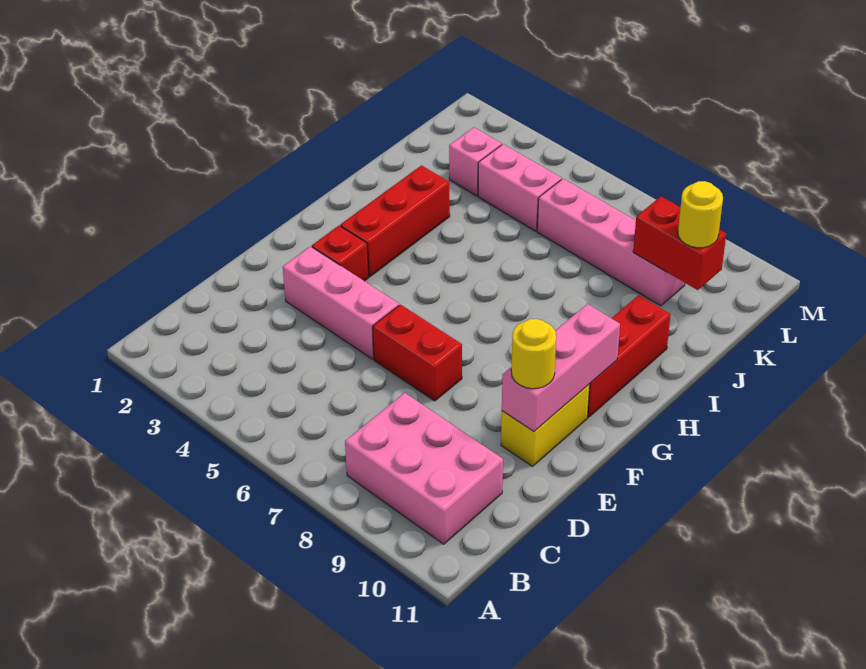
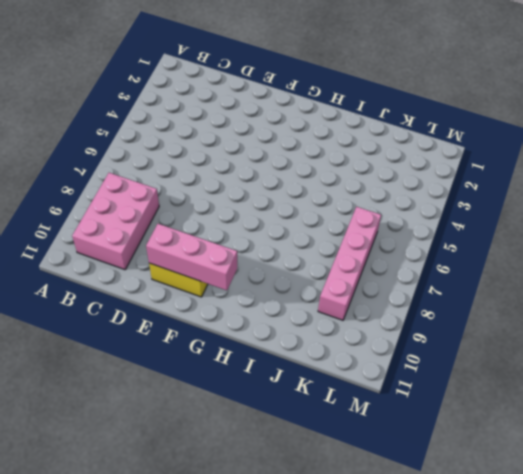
none -> pink 1x3 brick [283,246,399,359]
none -> red 1x2 brick [373,305,462,401]
none -> red 1x1 brick [312,226,369,281]

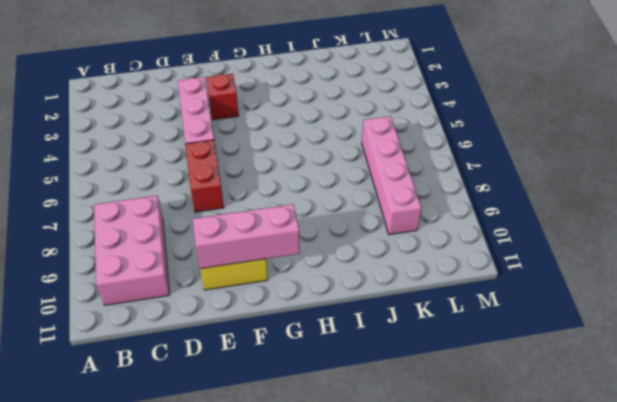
none -> red 1x3 brick [340,165,450,277]
none -> red 1x3 brick [587,295,671,417]
none -> pink 1x1 brick [449,127,502,196]

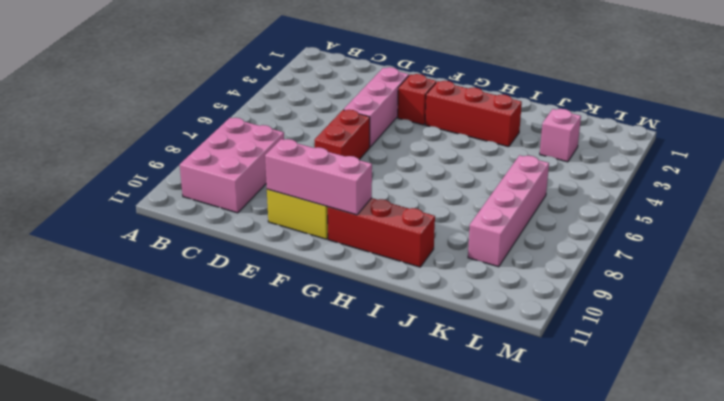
none -> pink 1x2 brick [478,144,562,231]
none -> red 1x2 brick [633,197,726,290]
none -> yellow 1x1 round brick [511,319,556,389]

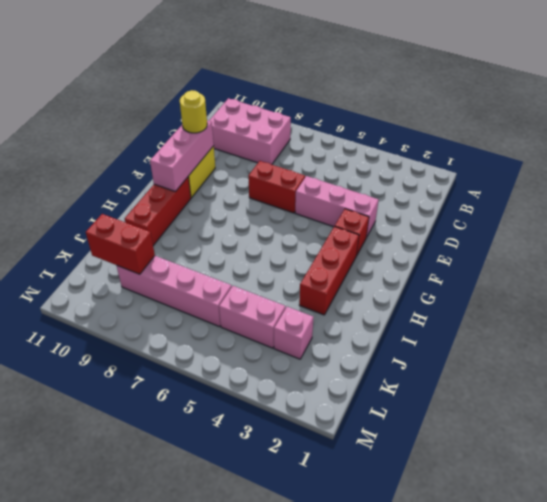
none -> yellow 1x1 round brick [678,181,723,248]

